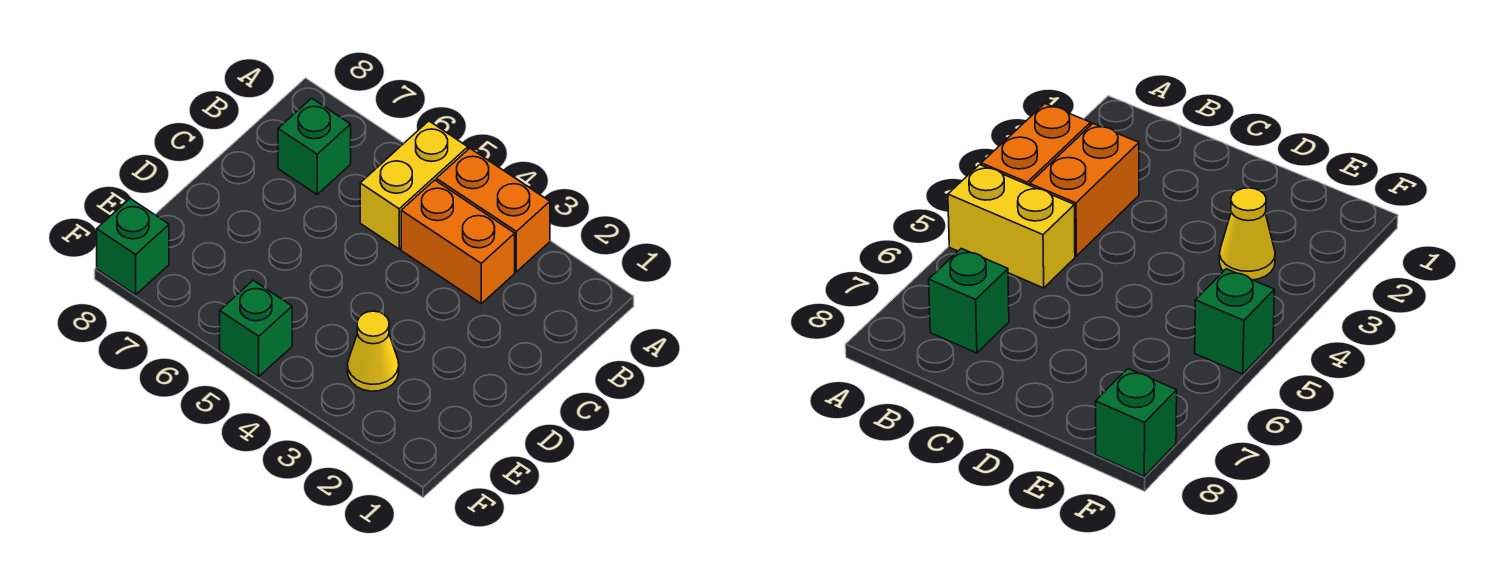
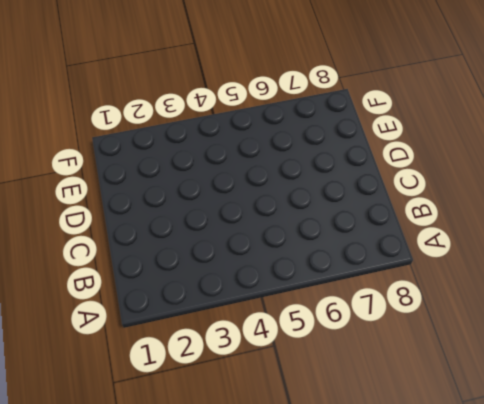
none -> orange 1x2 brick [436,148,550,272]
none -> yellow 1x2 brick [360,121,468,249]

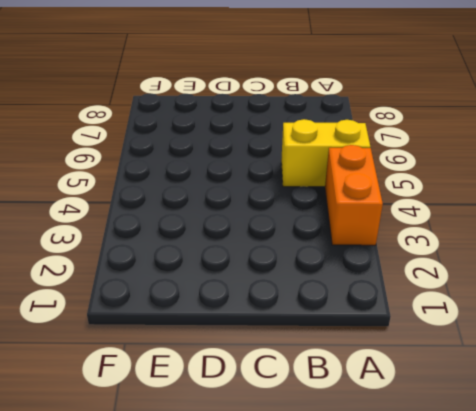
none -> orange 1x2 brick [401,180,515,303]
none -> green 1x1 brick [278,98,351,194]

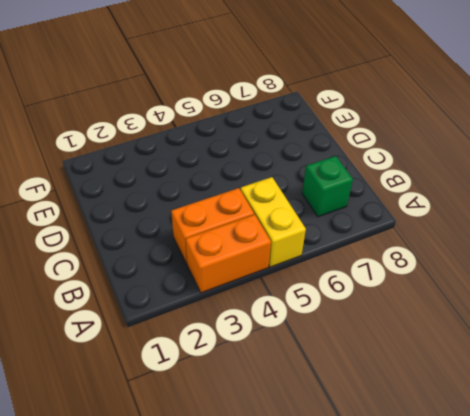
none -> yellow 1x1 cone [348,311,399,391]
none -> green 1x1 brick [220,280,292,376]

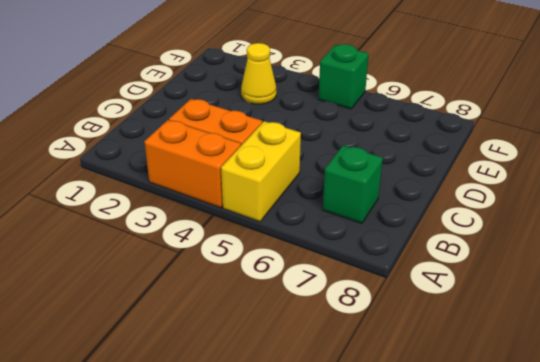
none -> green 1x1 brick [97,199,169,295]

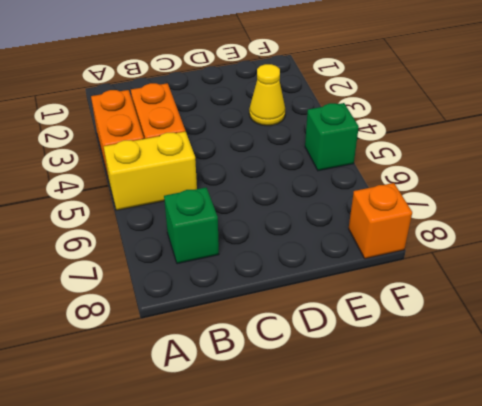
orange 1x1 brick [349,183,412,259] -> green 1x1 brick [97,199,169,295]

